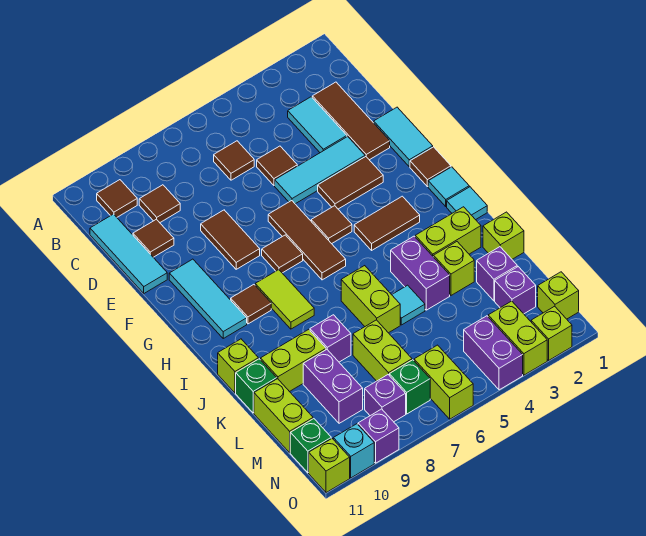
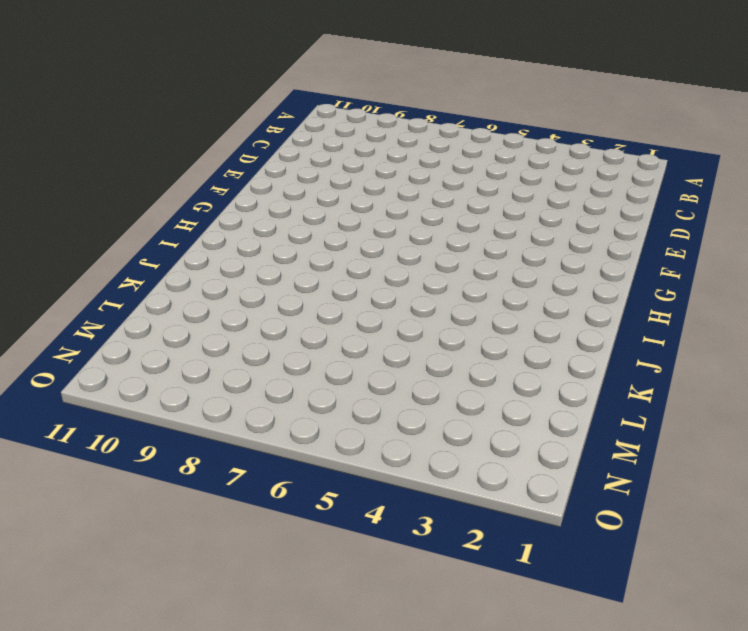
none -> brown 1x1 tile [97,180,137,217]
none -> brown 1x3 tile [312,82,390,160]
none -> cyan 1x2 tile [288,97,347,153]
none -> brown 1x1 tile [214,141,254,180]

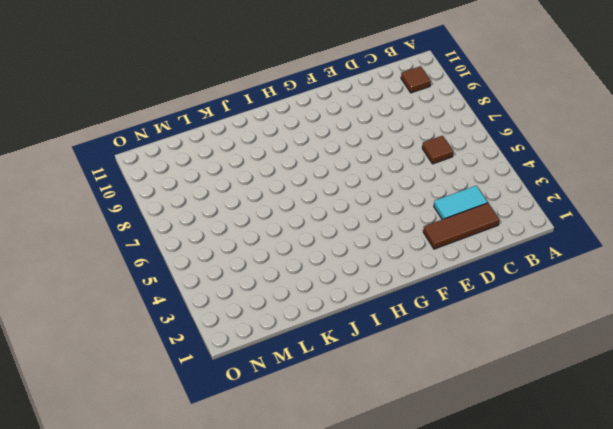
none -> brown 1x1 tile [139,185,180,223]
none -> cyan 1x3 tile [90,214,167,293]
none -> brown 1x1 tile [257,146,297,185]
none -> brown 1x1 tile [133,219,174,257]

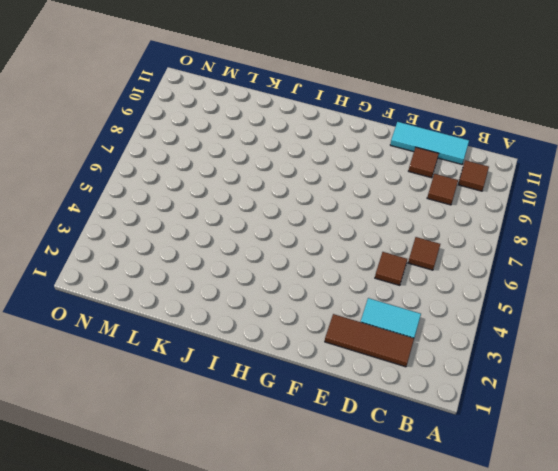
none -> cyan 1x2 tile [374,107,433,167]
none -> cyan 1x3 tile [275,137,365,204]
none -> brown 1x2 tile [201,210,260,269]
none -> brown 1x2 tile [318,157,383,209]

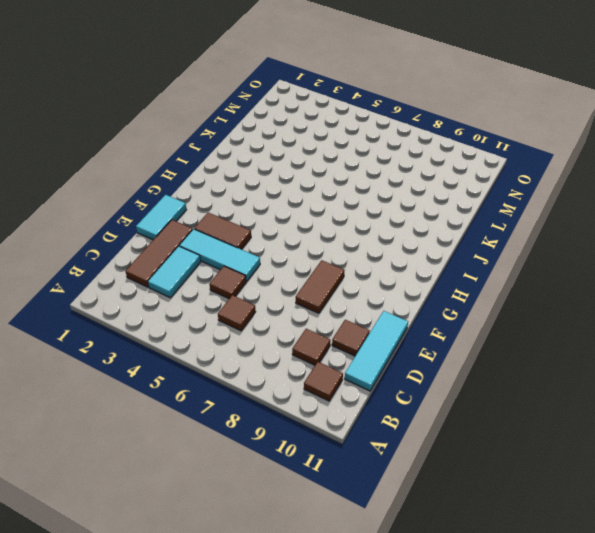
none -> brown 1x3 tile [268,201,346,280]
none -> cyan 1x3 tile [169,259,247,338]
none -> brown 1x1 tile [410,147,451,187]
none -> brown 1x1 tile [311,206,352,244]

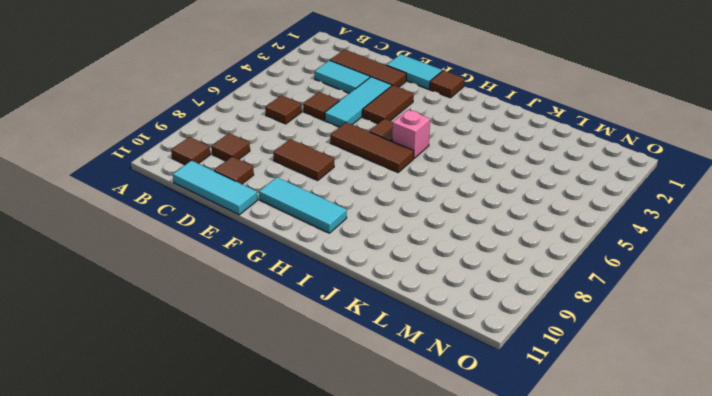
pink 1x1 brick [392,110,430,158] -> none
none -> brown 1x1 tile [262,235,303,273]
none -> cyan 1x1 tile [428,167,469,206]
none -> brown 1x2 tile [354,196,420,250]
none -> lime 1x2 tile [255,270,314,329]

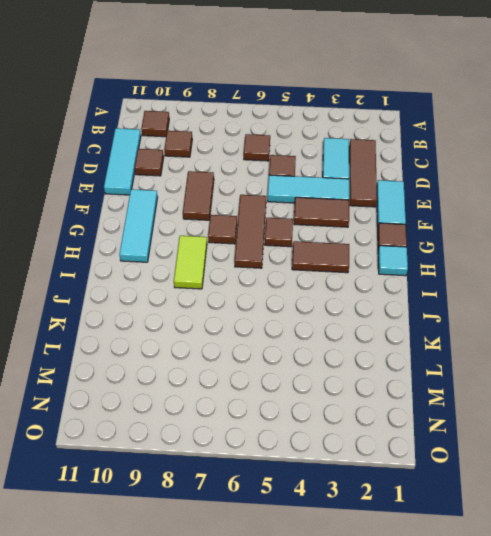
none -> brown 1x1 tile [231,285,271,324]
none -> cyan 1x1 tile [447,187,487,220]
none -> lime 1x2 brick [415,207,481,257]
none -> purple 1x2 brick [391,236,450,310]

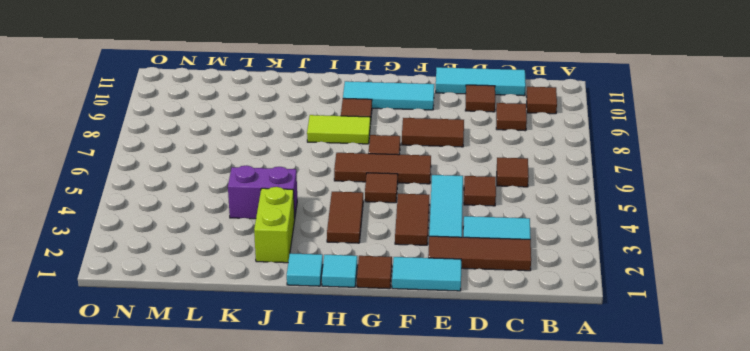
none -> lime 1x2 brick [341,266,400,333]
none -> lime 1x1 brick [218,339,258,393]
none -> lime 1x1 brick [483,212,524,259]
none -> lime 1x1 brick [434,242,474,295]

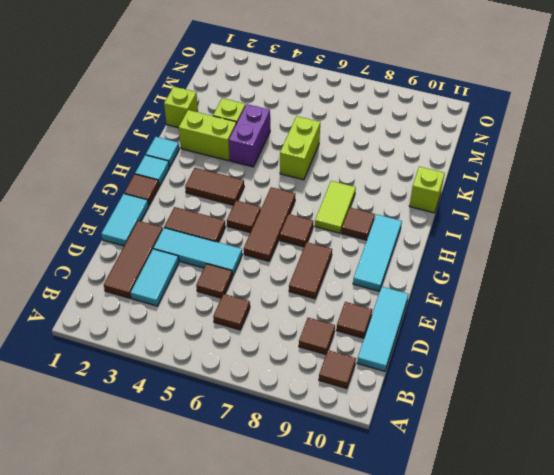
none -> cyan 1x1 tile [392,285,425,325]
none -> purple 1x1 brick [310,315,351,362]
none -> lime 1x2 brick [261,329,326,392]
none -> green 1x1 brick [236,359,277,413]

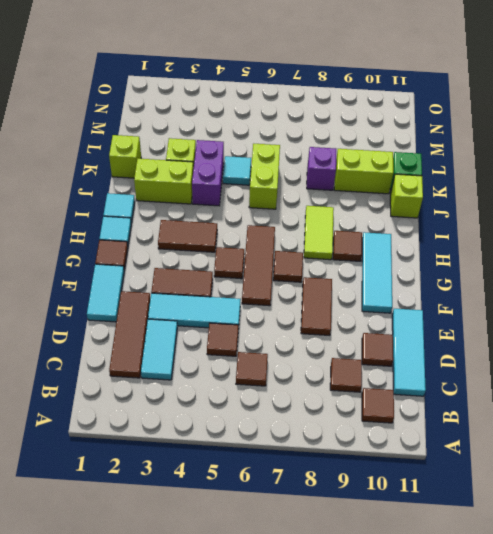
none -> purple 1x1 brick [477,247,517,301]
none -> lime 1x2 brick [353,320,412,381]
none -> purple 1x2 brick [303,350,363,423]
none -> lime 1x2 brick [254,379,313,453]

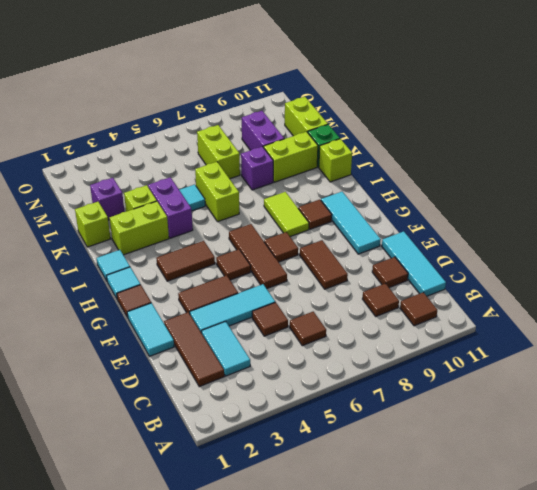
none -> purple 1x1 brick [495,267,536,314]
none -> lime 1x1 brick [538,272,579,319]
none -> lime 1x2 brick [488,301,547,375]
none -> purple 1x2 brick [464,316,523,390]

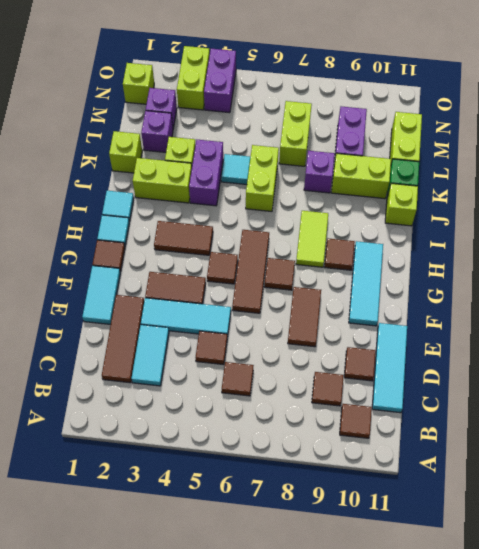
none -> lime 1x2 brick [414,345,473,419]
none -> green 1x1 brick [389,360,430,414]
none -> purple 1x1 brick [365,375,406,422]
none -> green 1x1 brick [290,419,331,473]

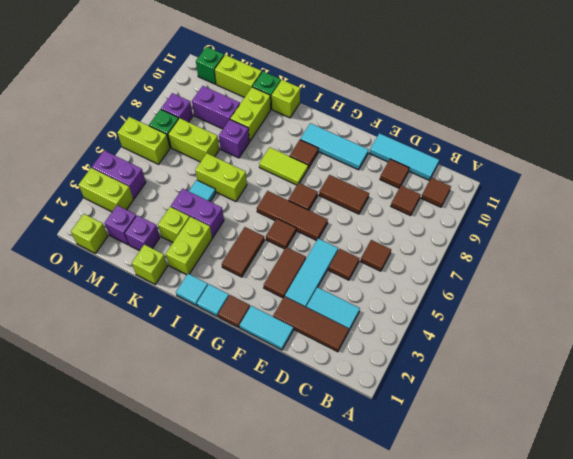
none -> lime 1x1 brick [531,306,572,360]
none -> purple 1x1 brick [358,409,399,463]
none -> cyan 1x1 brick [333,424,374,478]
none -> lime 1x1 brick [309,439,350,493]

